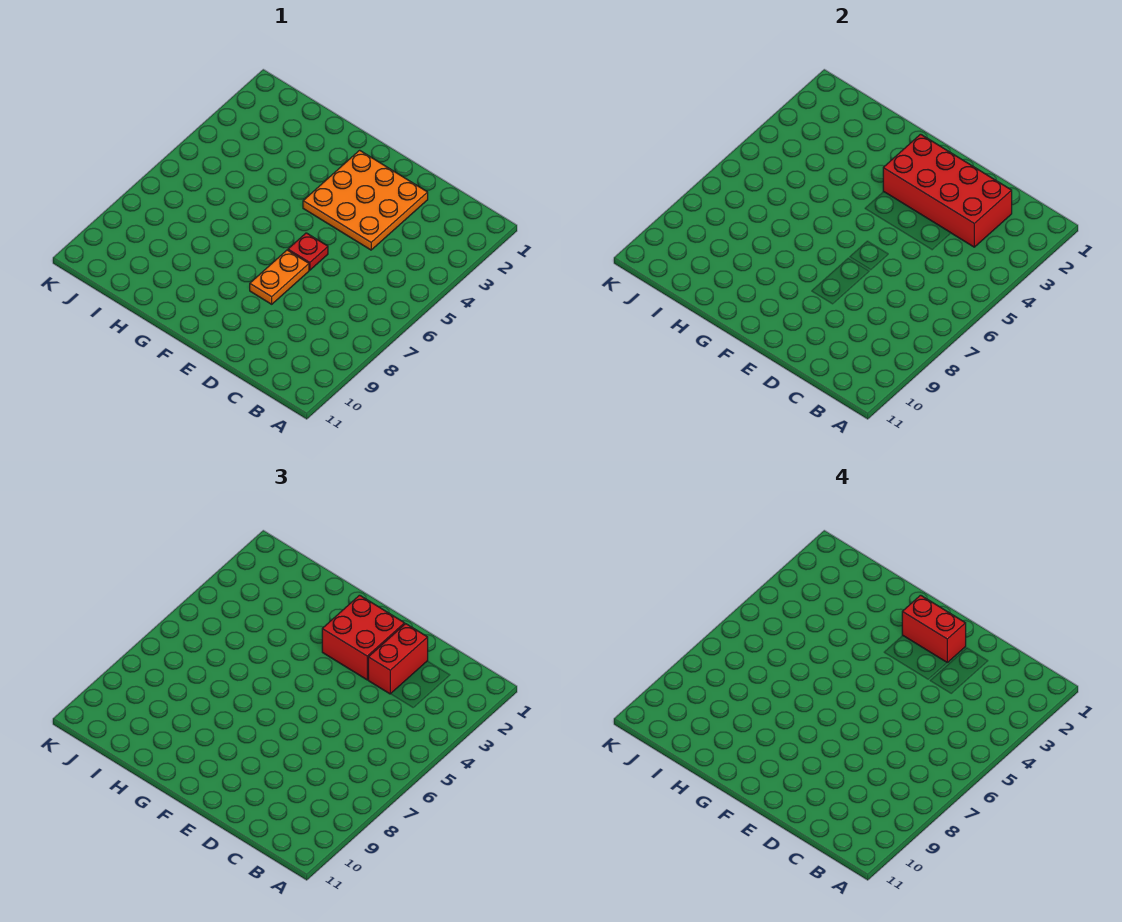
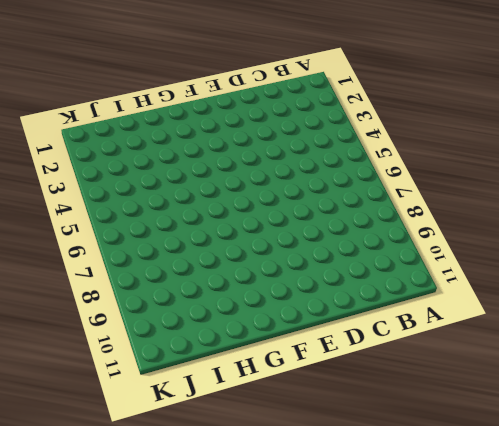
none -> orange 3x3 plate [303,150,428,250]
none -> red 1x1 plate [288,233,328,270]

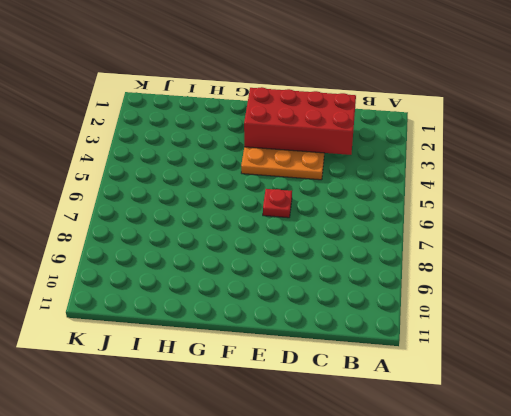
none -> orange 1x2 plate [250,250,309,304]
none -> red 1x2 brick [368,624,428,694]

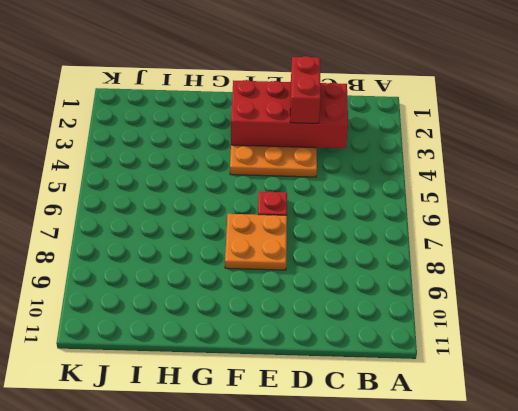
orange 2x2 plate [225,214,287,270] -> orange 1x2 plate [250,250,309,304]
none -> red 2x2 brick [322,595,405,680]
none -> red 1x2 brick [902,595,966,663]

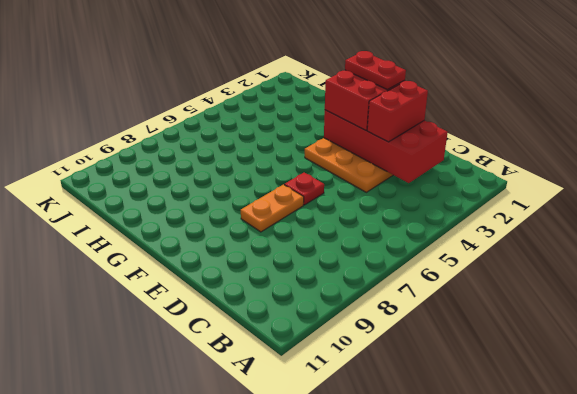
red 1x2 plate [345,51,406,90] -> red 1x2 brick [902,595,966,663]

